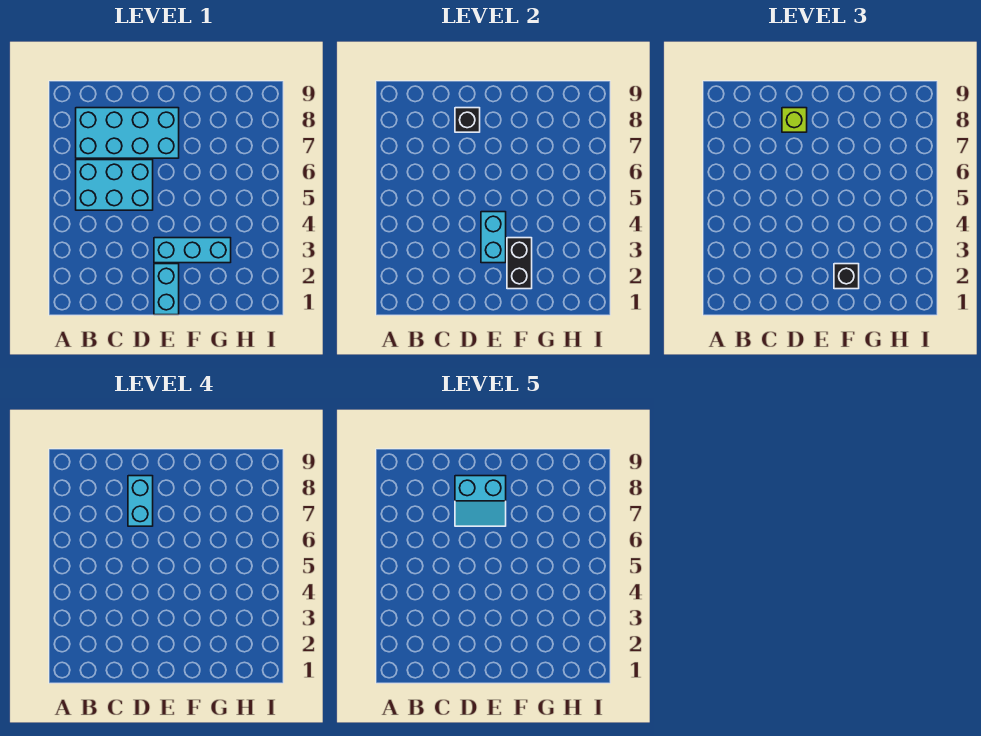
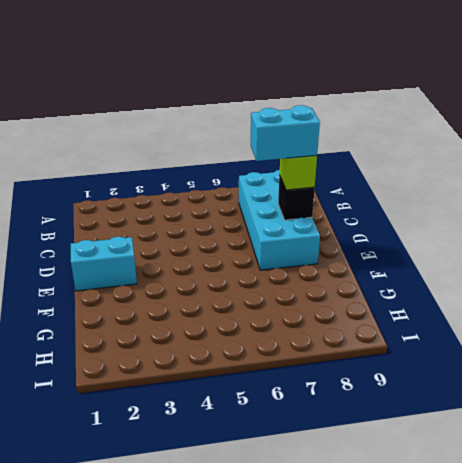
none -> cyan 2x3 brick [76,160,153,210]
none -> cyan 1x3 brick [154,238,231,263]

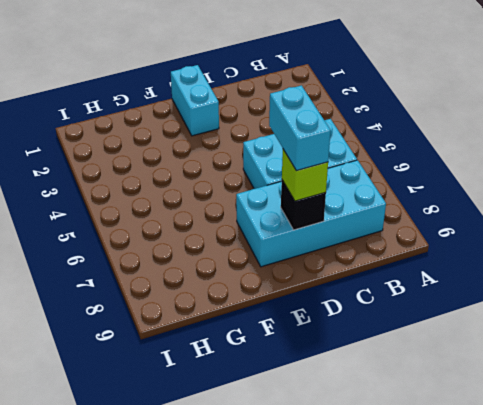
none -> cyan 1x3 brick [154,238,231,263]
none -> cyan 1x2 brick [481,212,506,263]

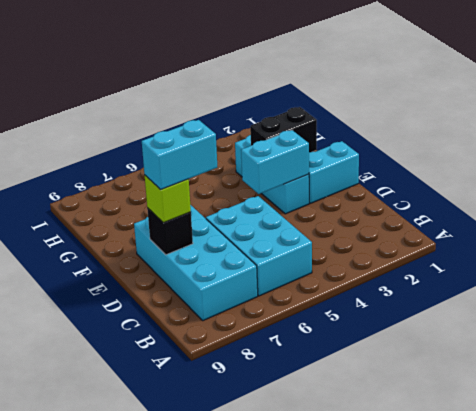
none -> black 1x1 brick [834,264,859,289]
none -> cyan 2x2 slope [455,476,506,526]

